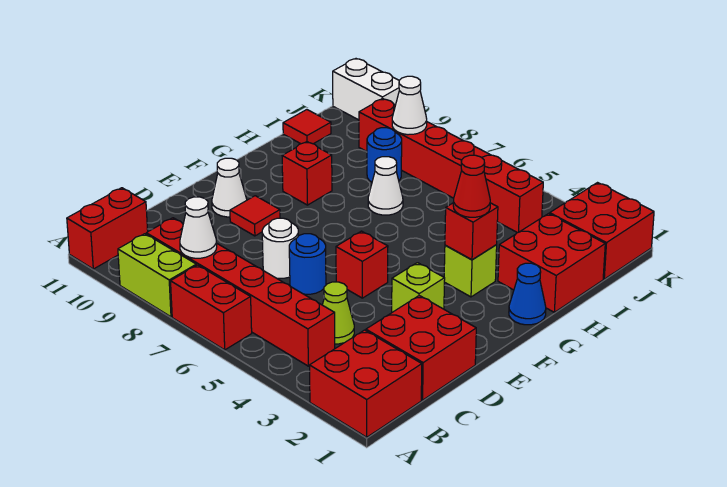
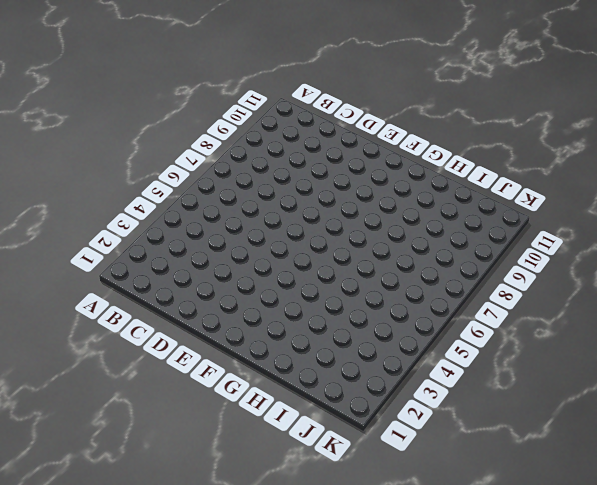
none -> red 2x2 brick [309,330,422,437]
none -> red 1x2 brick [171,265,252,350]
none -> lime 1x2 brick [118,234,196,317]

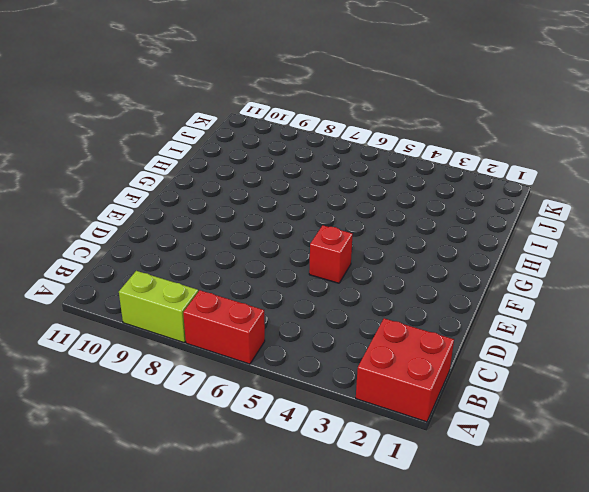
none -> red 1x2 brick [67,188,148,269]
none -> red 1x6 brick [146,218,335,366]
none -> red 2x2 brick [366,296,476,400]

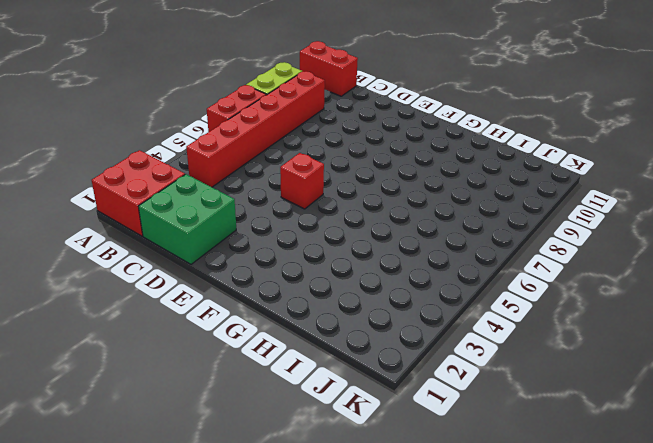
green 2x2 brick [138,174,236,264] -> red 2x2 brick [366,296,476,400]
none -> lime 1x1 cone [323,282,354,344]
none -> blue 1x1 round brick [289,234,326,294]
none -> white 1x1 round brick [262,218,298,278]

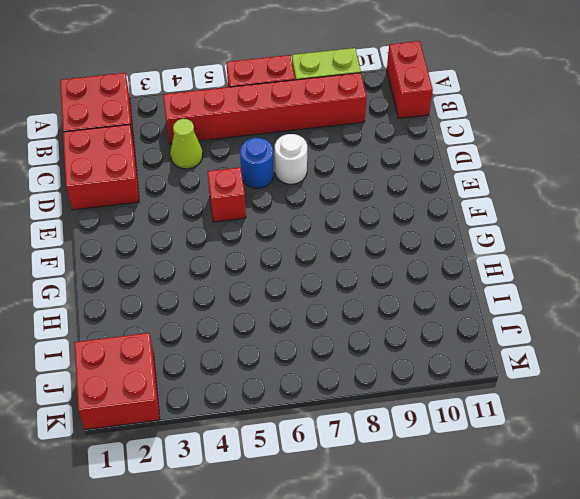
none -> lime 1x1 brick [392,263,445,312]
none -> red 1x1 tile [230,196,280,236]
none -> white 1x1 cone [212,158,247,217]

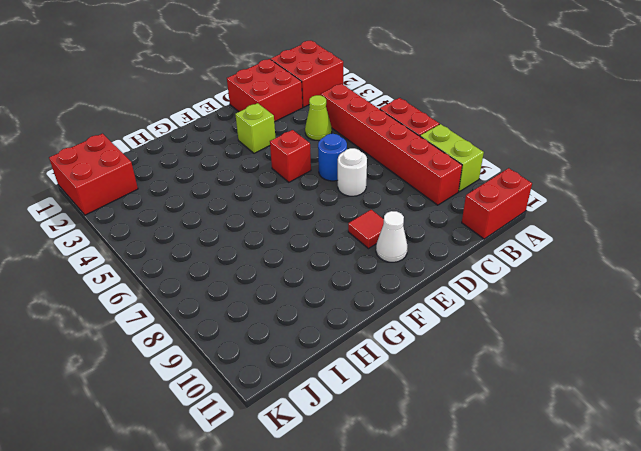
none -> blue 1x1 cone [509,263,546,325]
none -> lime 1x1 brick [444,245,497,297]
none -> red 1x1 brick [282,142,332,205]

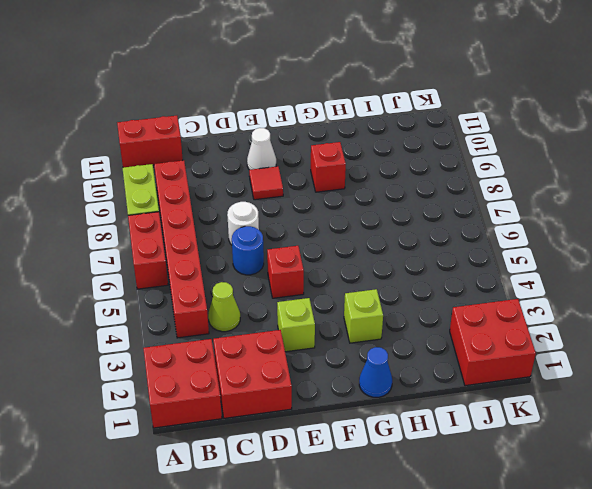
none -> red 2x2 brick [498,214,605,312]
none -> white 1x1 cone [368,157,403,215]
none -> blue 1x1 round brick [367,128,402,182]

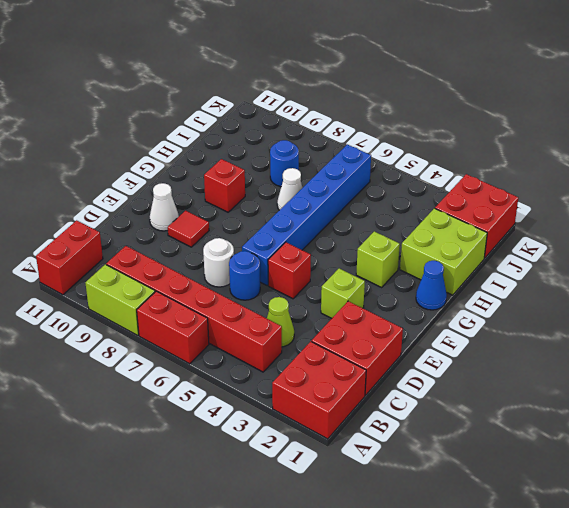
blue 1x6 brick [242,144,371,285] -> red 1x6 brick [359,98,543,233]
lime 2x2 brick [400,208,487,295] -> red 2x2 brick [498,214,605,312]
none -> red 1x1 tile [283,110,331,144]
none -> white 1x2 brick [333,59,399,120]
none -> white 1x1 cone [180,197,217,258]

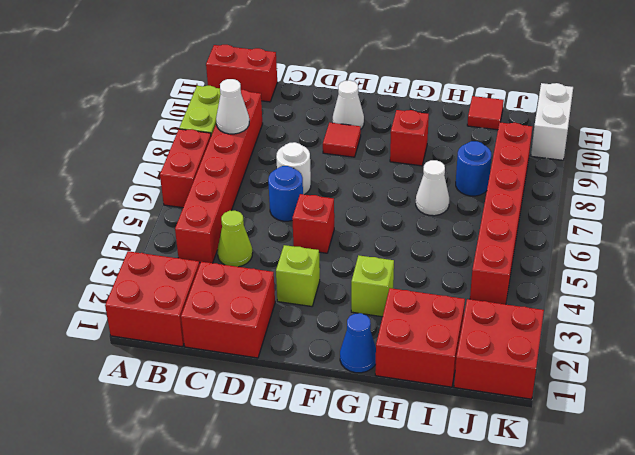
none -> red 1x1 brick [445,203,498,260]
none -> white 1x1 cone [392,76,427,135]
none -> red 1x1 cone [453,155,490,217]

